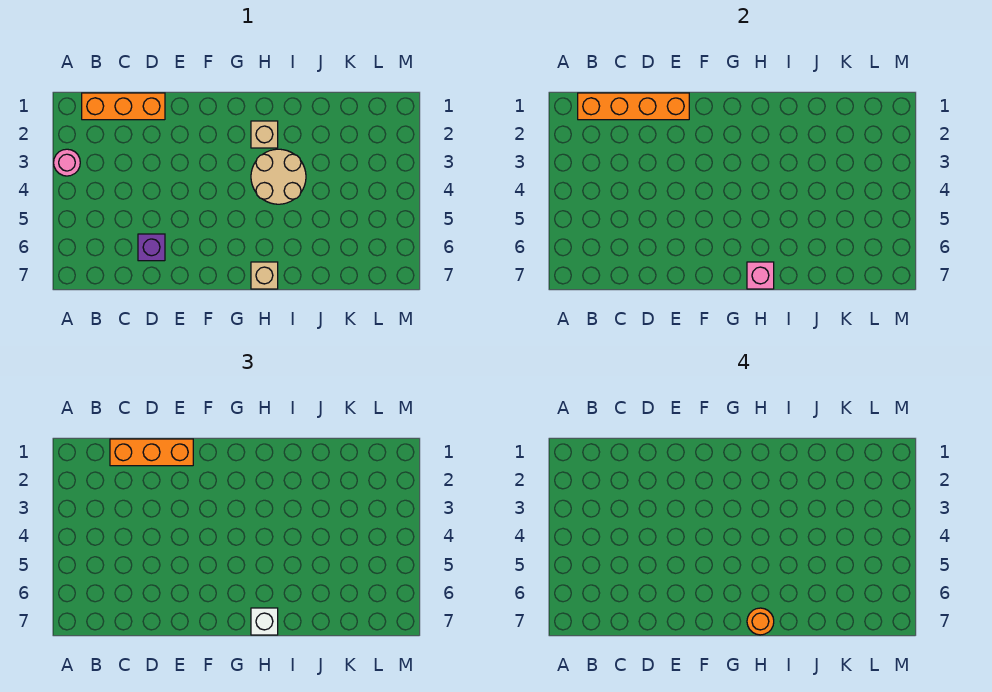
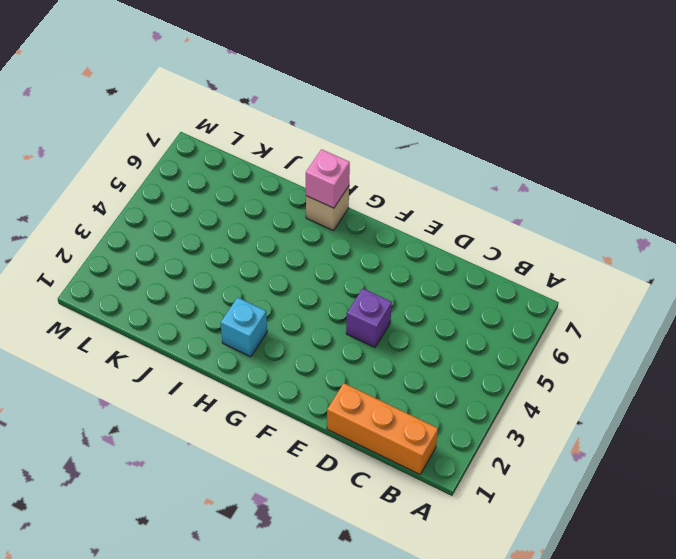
purple 1x1 brick [346,288,392,347] -> purple 1x1 brick moved to [138,234,165,261]
cyan 1x1 brick [221,297,267,357] -> tan 1x1 brick [251,121,278,148]
none -> pink 1x1 round brick [54,149,80,176]
none -> tan 2x2 round brick [251,149,306,204]

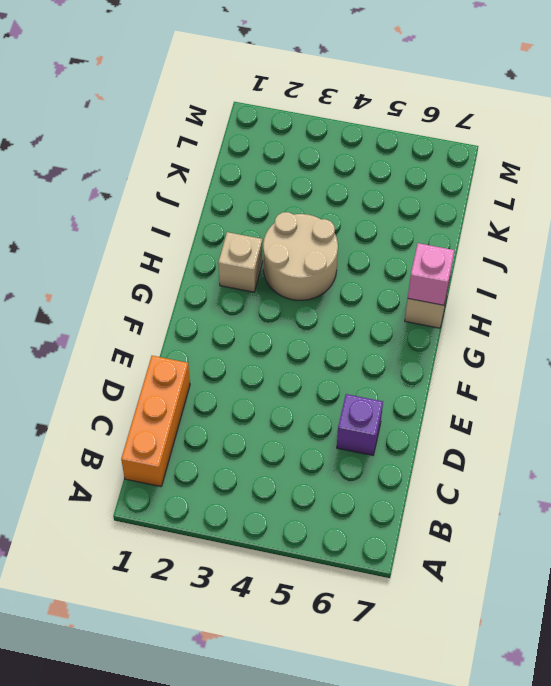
none -> pink 1x1 round brick [54,149,80,176]
none -> orange 1x4 brick [578,93,689,120]

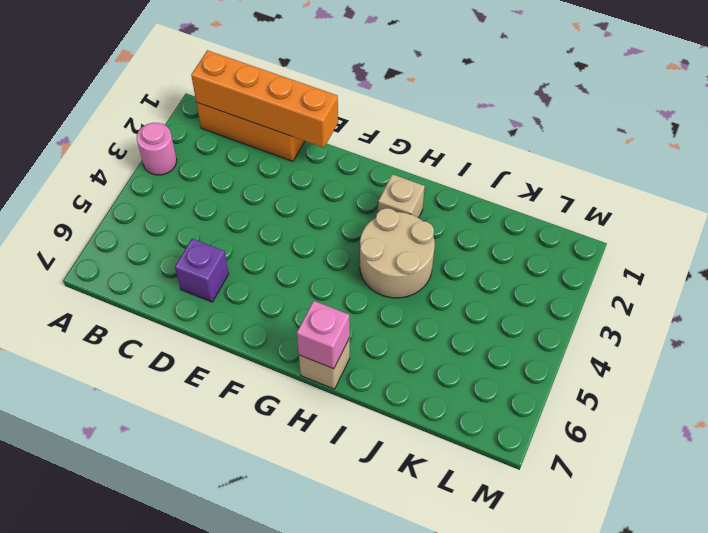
none -> orange 1x3 brick [110,439,193,466]
none -> white 1x1 brick [251,608,278,635]

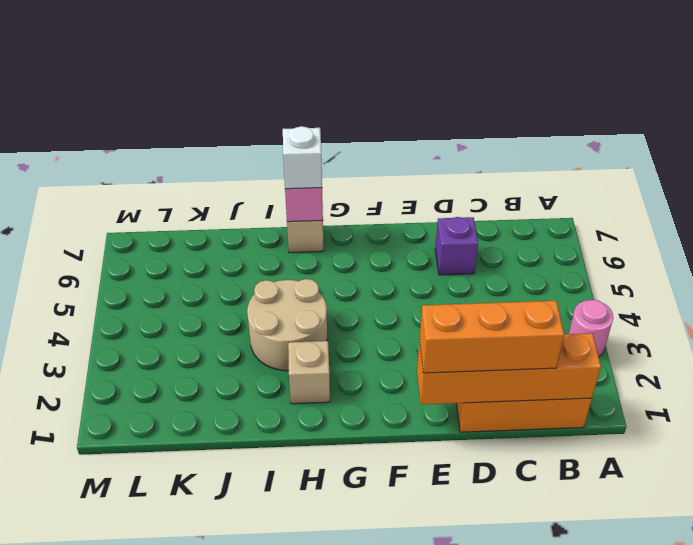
none -> orange 1x1 round brick [747,608,774,635]

